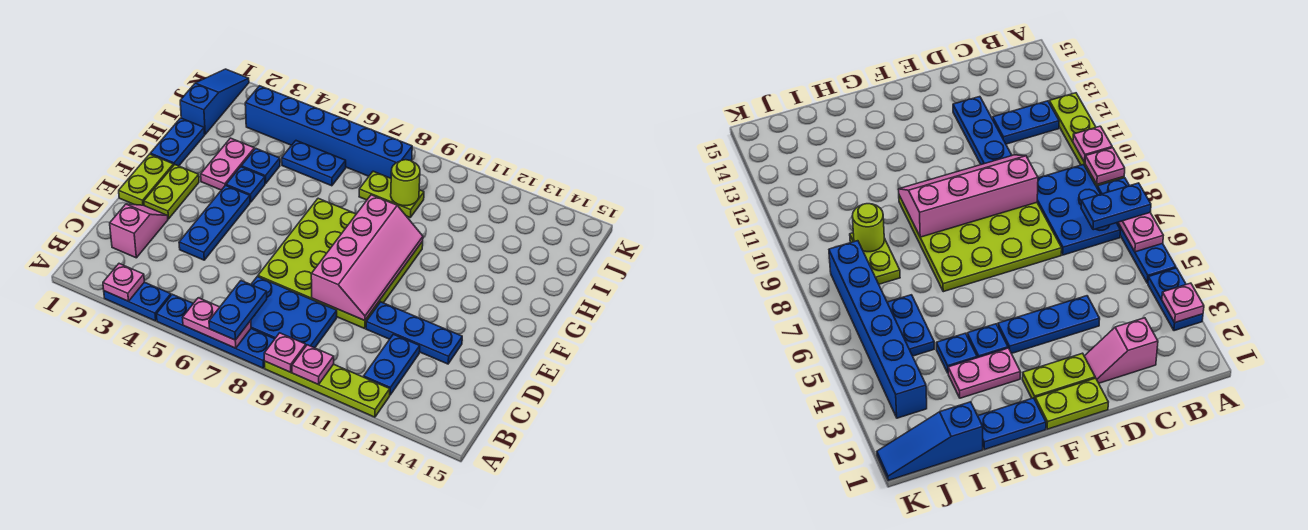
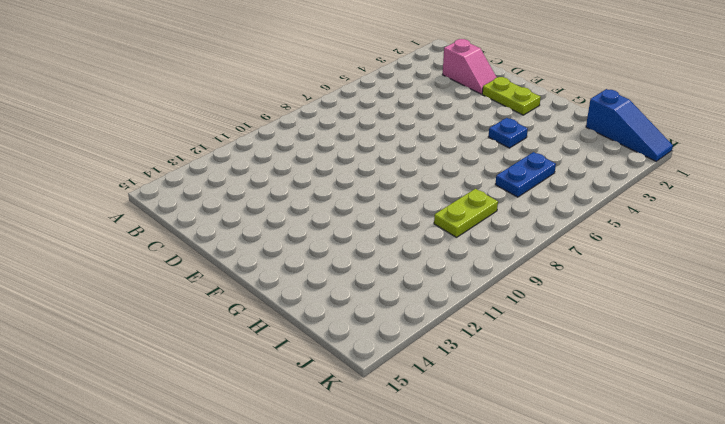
none -> blue 1x2 plate [104,282,171,321]
none -> blue 1x4 plate [156,294,274,368]
none -> lime 1x4 plate [265,362,390,417]

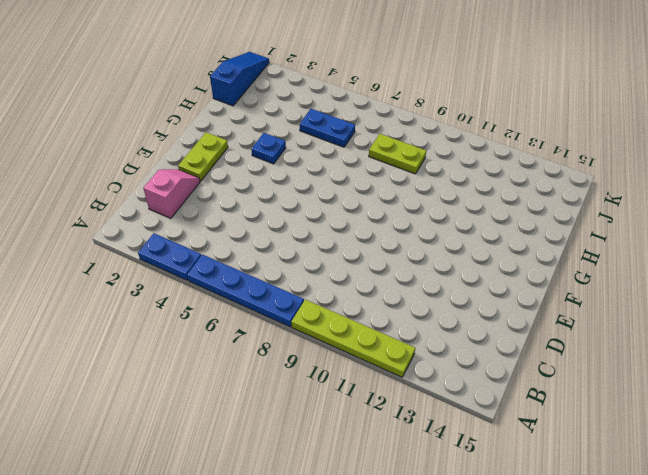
none -> blue 2x3 plate [251,277,337,348]
none -> blue 1x2 plate [364,334,420,395]
none -> blue 1x3 plate [179,185,250,260]

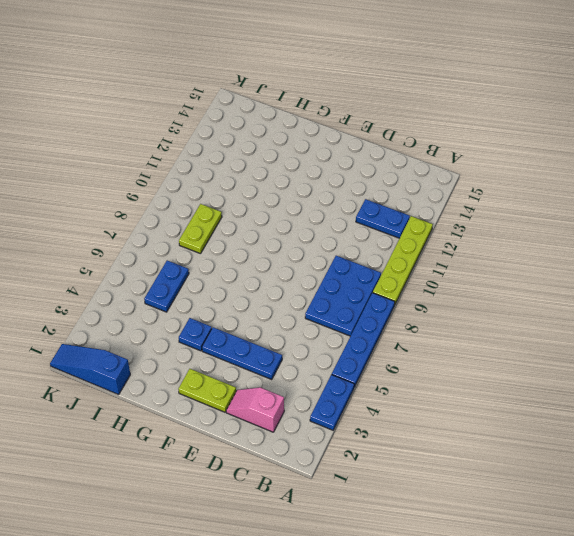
none -> lime 4x4 plate [258,198,423,329]
none -> blue 1x3 plate [366,302,462,364]
none -> lime 1x2 plate [119,154,174,205]

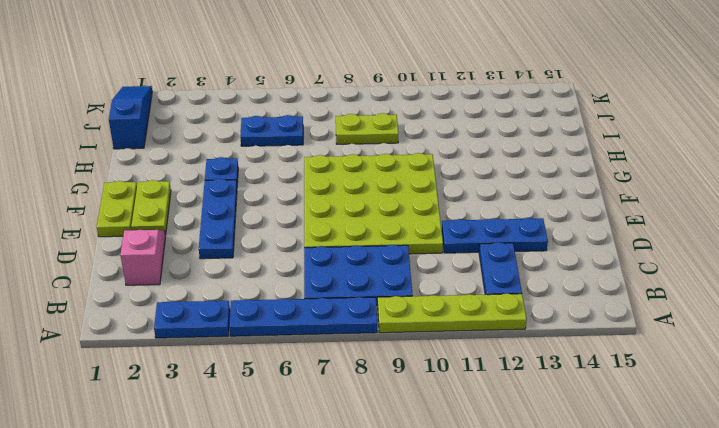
none -> blue 1x2 plate [150,118,205,166]
none -> pink 1x2 plate [201,138,254,190]
none -> blue 1x1 plate [241,148,280,184]

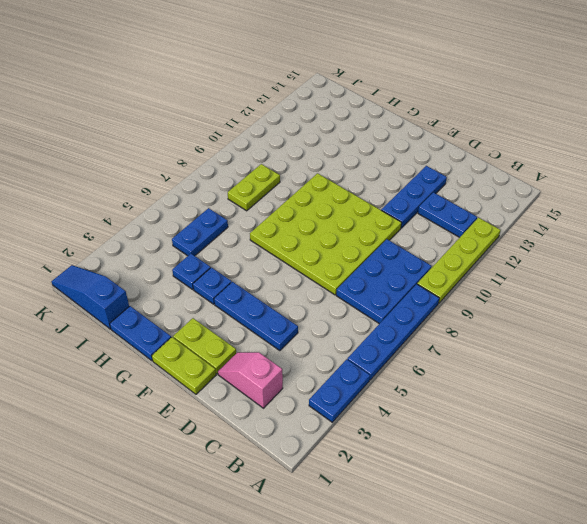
none -> pink 1x2 plate [201,138,254,190]
none -> blue 1x6 brick [245,86,412,178]
none -> pink 1x1 plate [103,264,144,301]

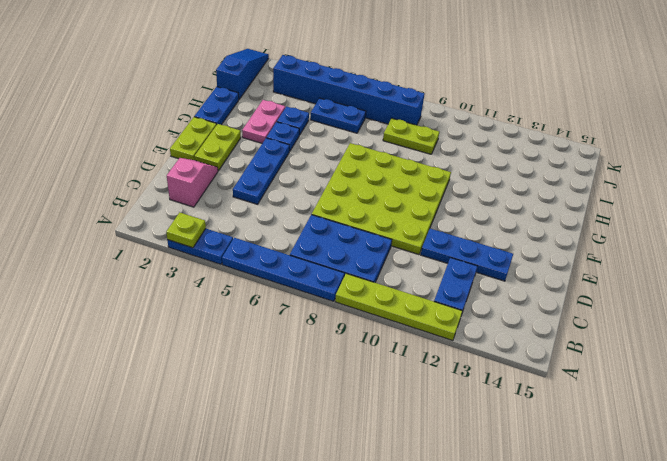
lime 1x1 plate [166,213,206,248] -> pink 1x1 plate [103,264,144,301]
none -> pink 1x2 plate [183,298,251,348]
none -> pink 1x1 plate [264,333,306,372]
none -> pink 1x1 plate [292,345,334,384]

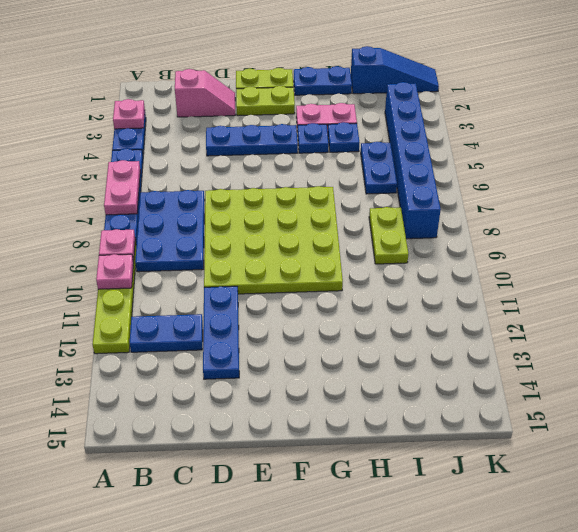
none -> pink 2x4 slope [311,195,423,321]
none -> lime 1x1 round brick [391,160,420,206]
none -> blue 1x2 plate [209,281,267,340]

